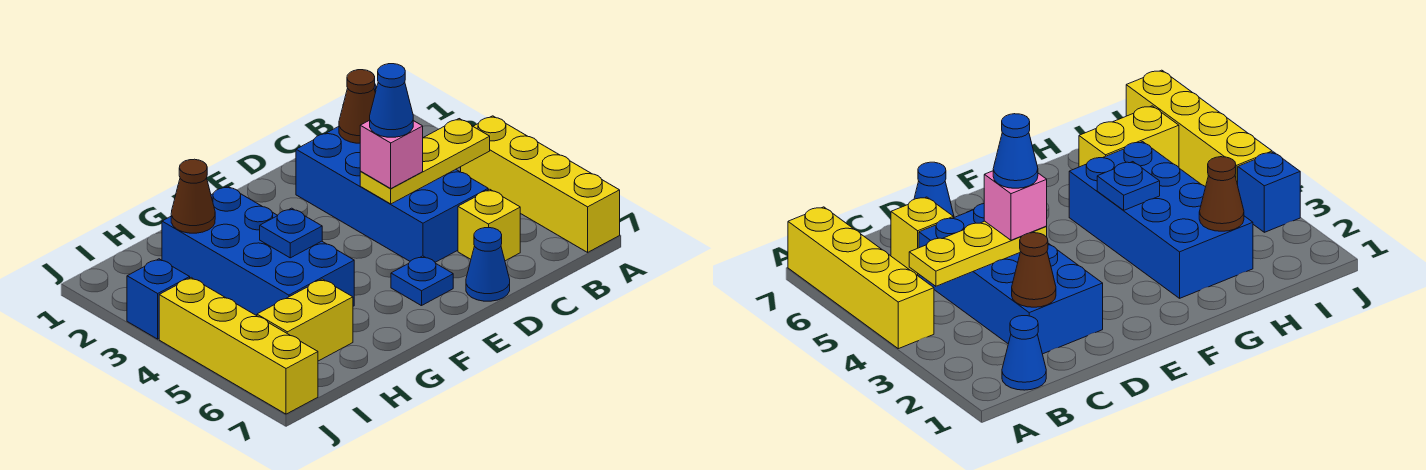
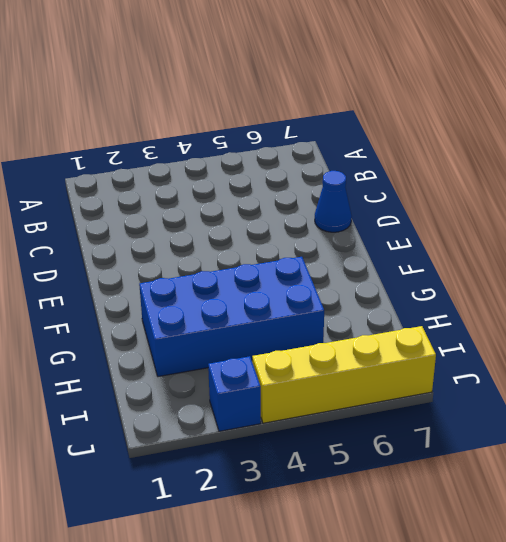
none -> yellow 1x4 brick [461,116,620,252]
none -> blue 1x1 cone [1002,316,1046,390]
none -> blue 2x4 brick [296,127,488,262]

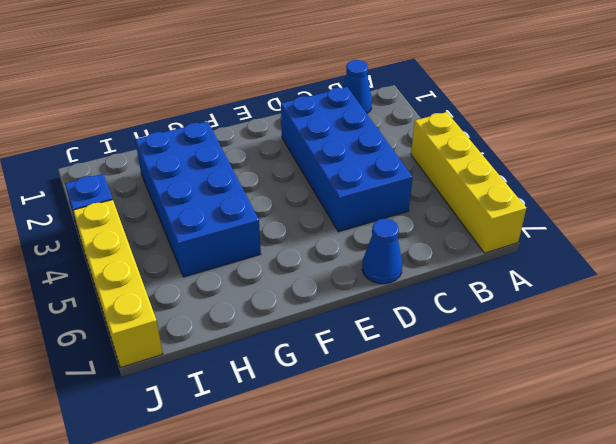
none -> yellow 1x1 brick [458,189,520,261]
none -> blue 1x1 plate [391,256,453,306]
none -> yellow 1x2 brick [257,279,353,361]

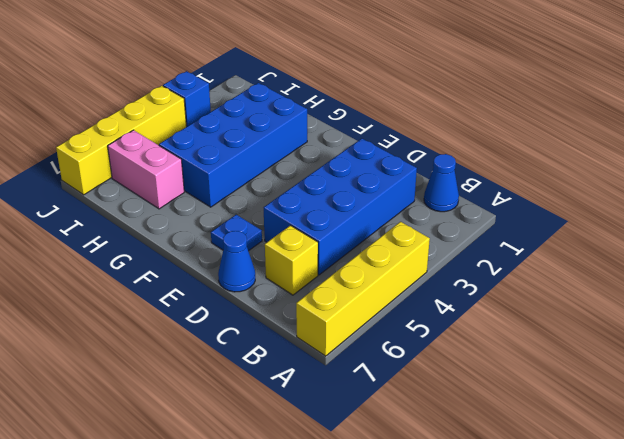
pink 1x2 brick [108,130,184,209] -> yellow 1x2 brick [257,279,353,361]
none -> yellow 1x3 plate [360,119,490,204]
none -> brown 1x1 cone [339,70,375,143]
none -> blue 1x1 plate [260,208,322,258]

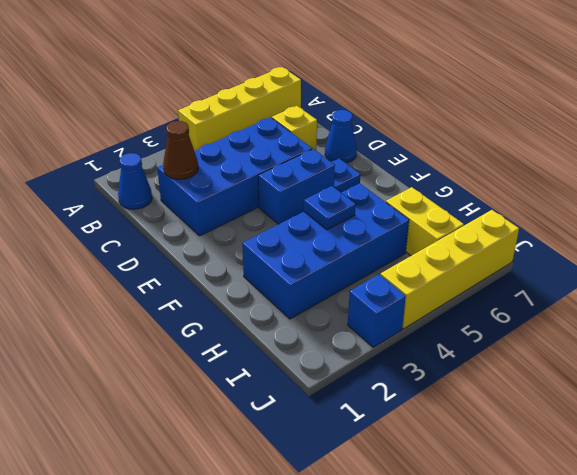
blue 1x2 brick [258,149,335,224] -> none
none -> yellow 1x3 plate [360,119,490,204]
none -> brown 1x1 cone [171,159,215,233]
none -> pink 1x1 brick [360,120,423,188]

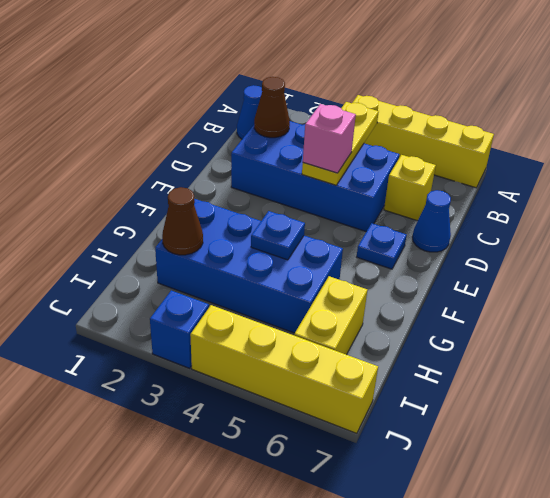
none -> blue 1x1 cone [370,64,413,137]

